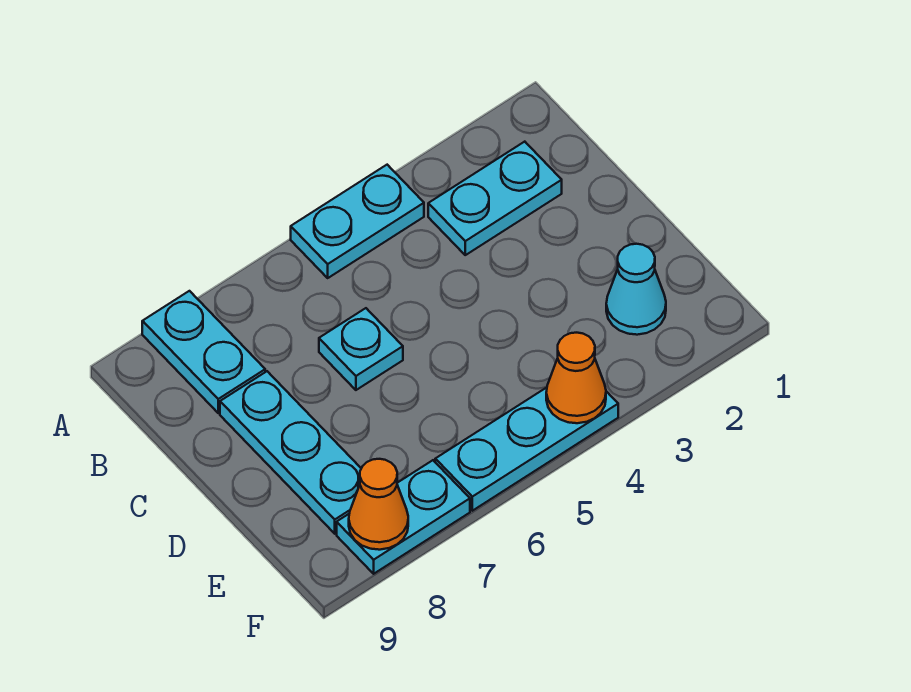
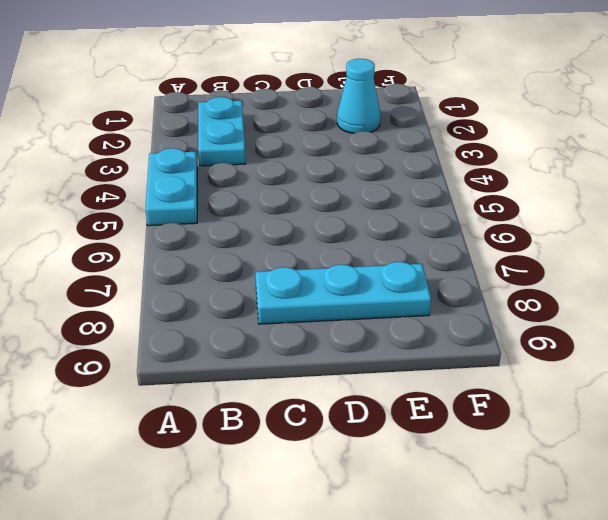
none -> cyan 1x2 plate [142,291,265,413]
none -> cyan 1x1 plate [319,308,403,390]

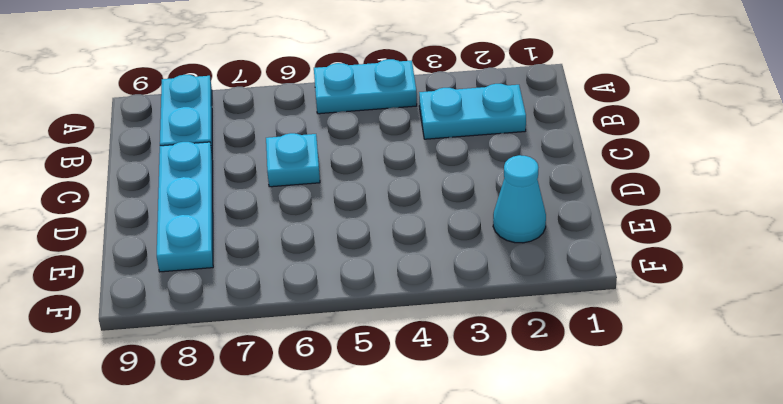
none -> cyan 1x3 plate [435,388,618,511]
none -> cyan 1x2 plate [337,460,470,574]

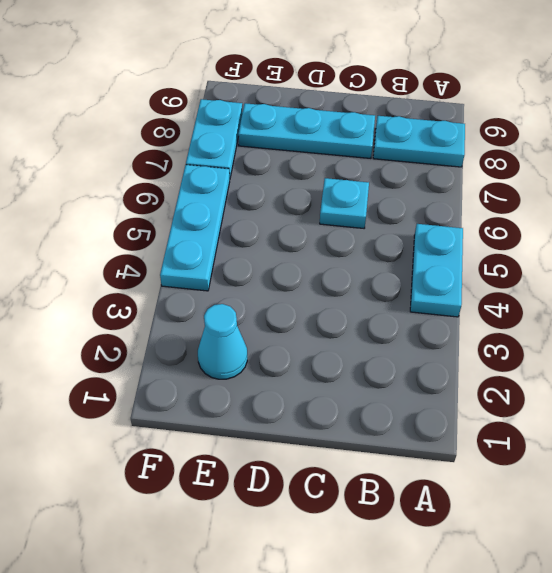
none -> cyan 1x2 plate [428,142,562,255]
none -> orange 1x1 cone [546,333,606,423]

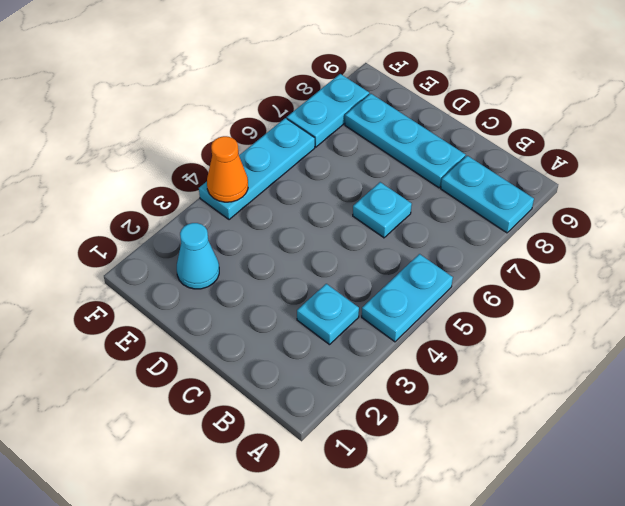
cyan 1x1 plate [297,284,359,345] -> cyan 1x2 plate [428,142,562,255]
none -> orange 1x1 cone [349,459,408,550]

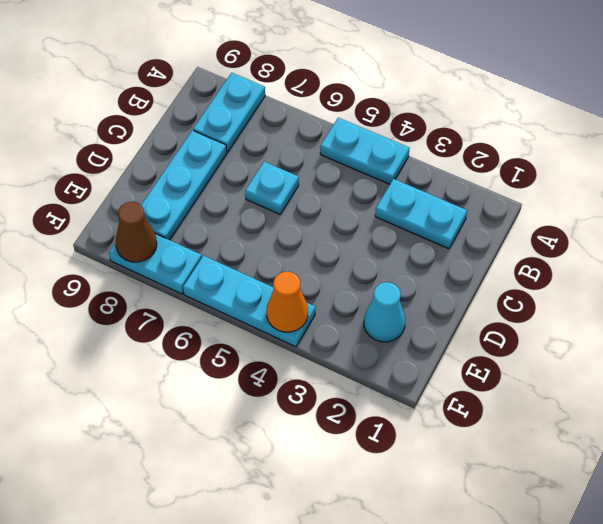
brown 1x1 cone [116,202,157,262] -> orange 1x1 cone [349,459,408,550]

